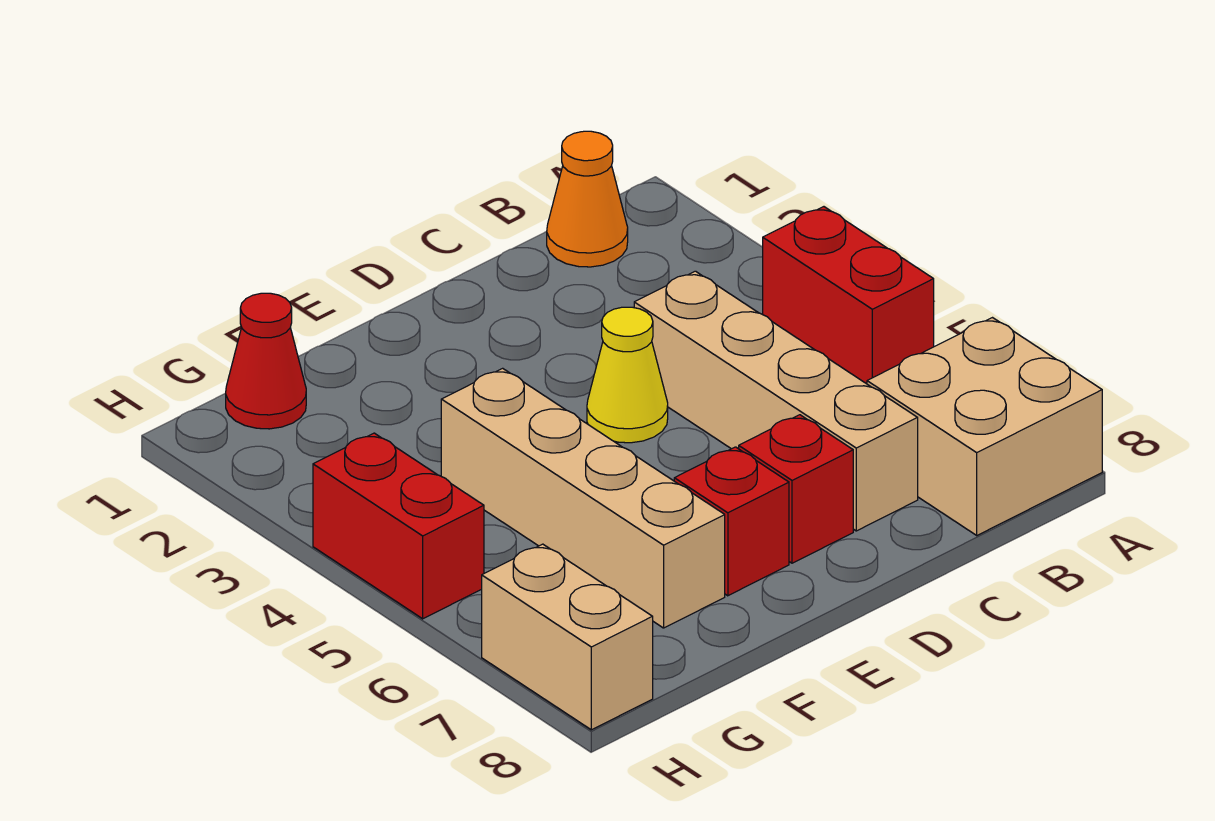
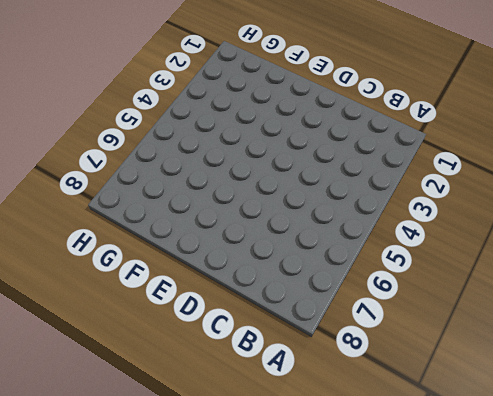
none -> red 1x2 brick [763,207,934,384]
none -> tan 2x2 brick [867,318,1102,535]

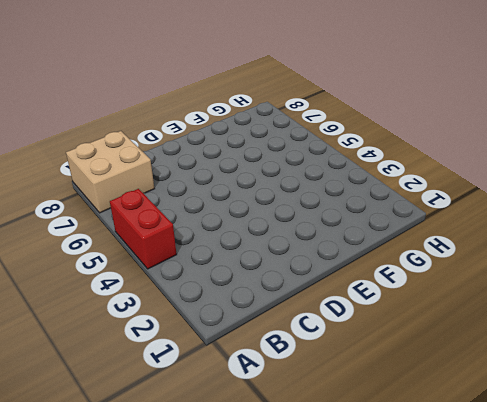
none -> orange 1x1 cone [547,131,628,267]
none -> tan 1x4 brick [634,271,918,531]

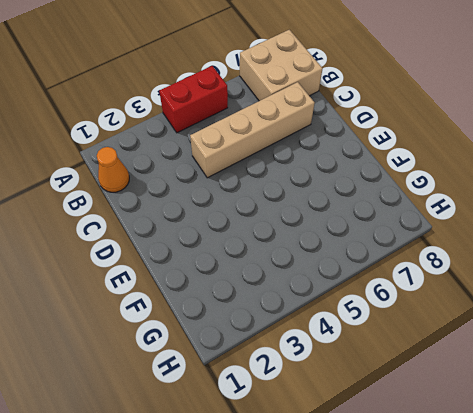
none -> yellow 1x1 cone [587,307,668,443]
none -> red 1x1 brick [739,415,853,563]

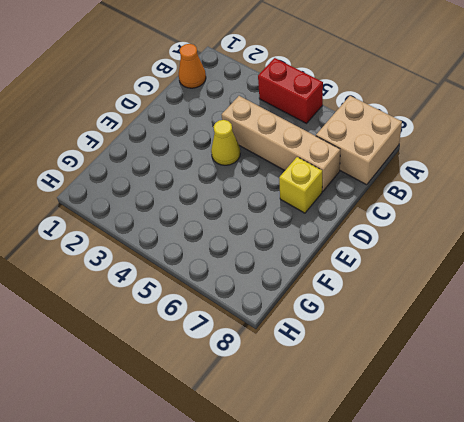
yellow 1x1 brick [279,157,322,213] -> red 1x1 brick [739,415,853,563]
none -> red 1x1 brick [674,447,789,596]
none -> tan 1x4 brick [441,368,725,628]

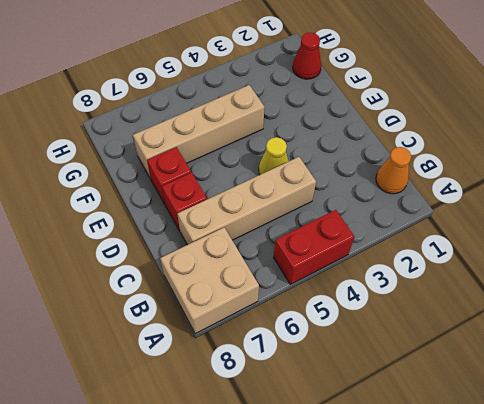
none -> red 1x2 brick [313,433,484,619]
none -> tan 1x2 brick [482,544,653,730]

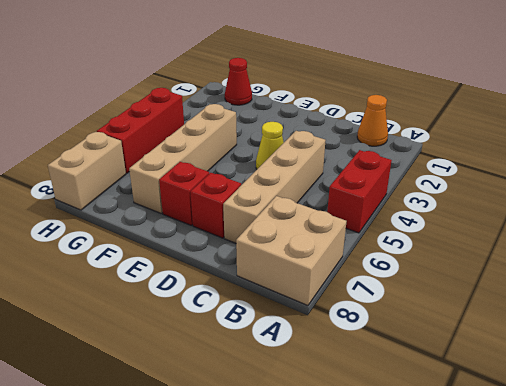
red 1x3 brick [97,88,184,173] -> red 1x2 brick [313,433,484,619]

